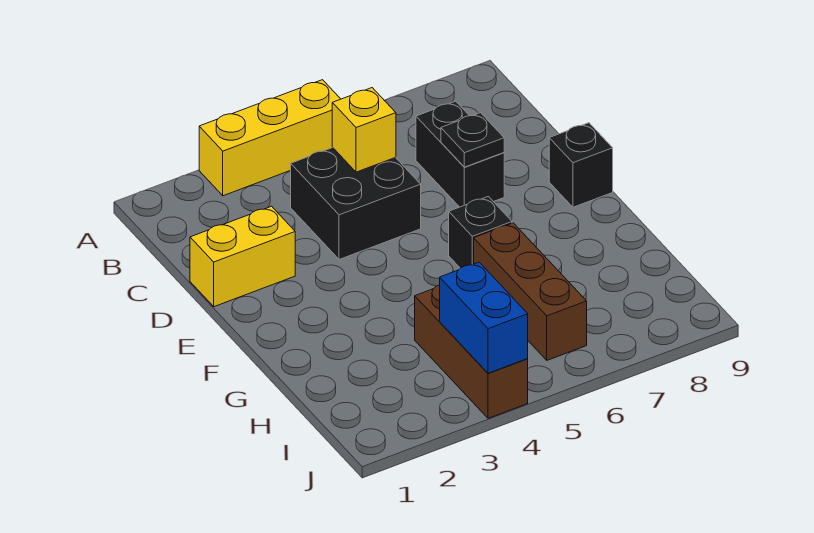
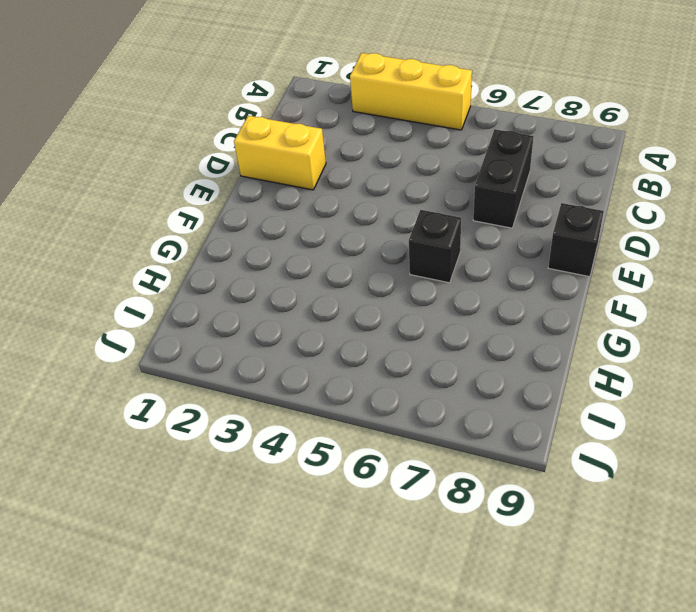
none -> black 2x2 brick [291,148,421,260]
none -> brown 1x3 brick [474,223,587,360]

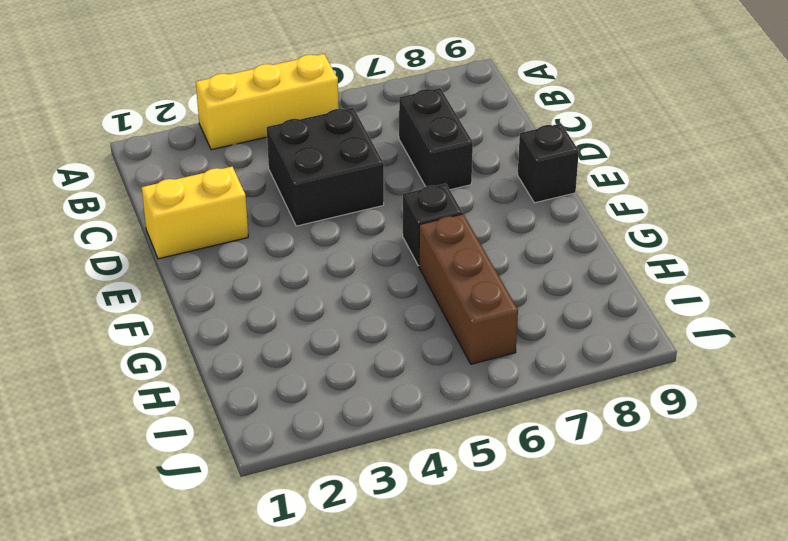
none -> brown 1x3 brick [415,285,528,418]
none -> yellow 1x1 brick [332,88,396,172]

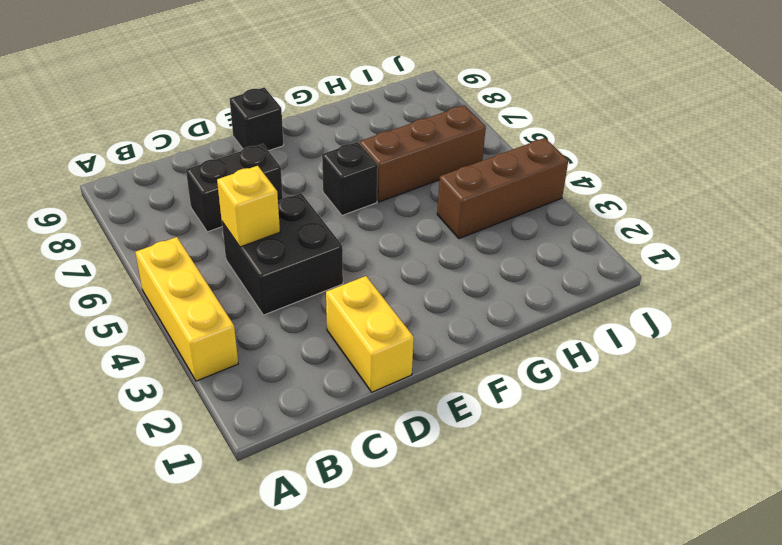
none -> black 1x1 plate [441,113,504,167]
none -> blue 1x2 brick [440,262,528,373]

